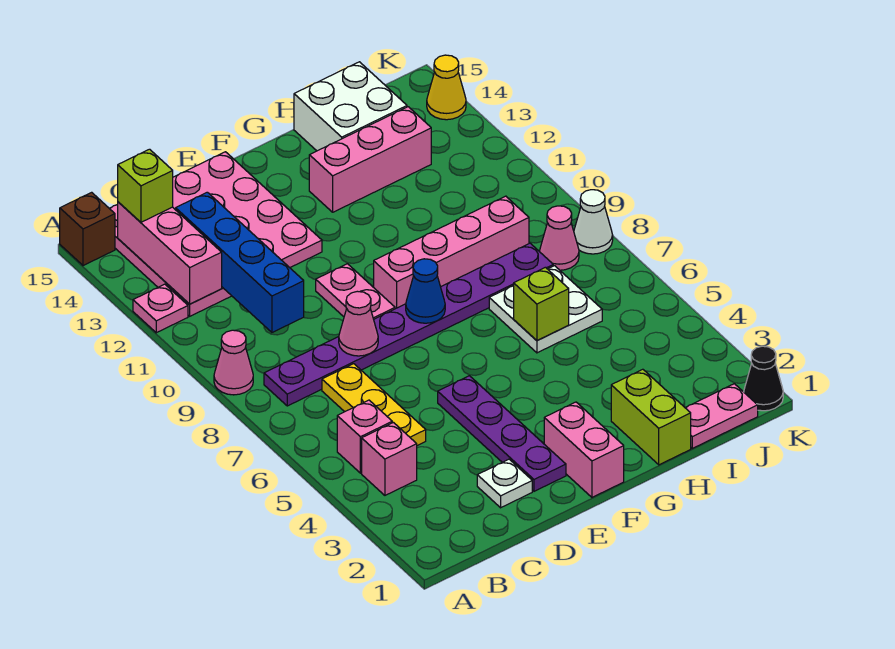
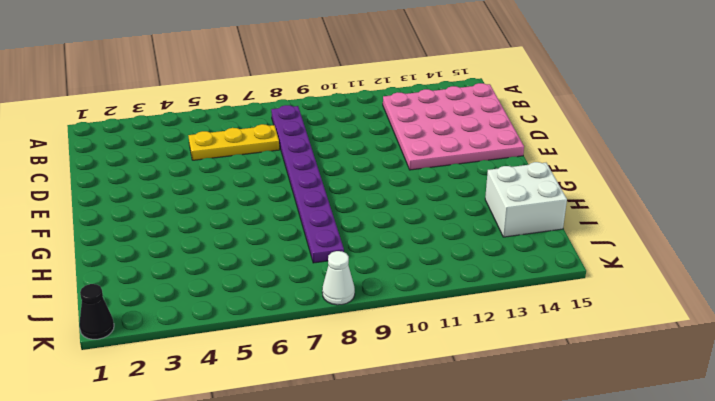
none -> pink 1x1 cone [214,330,253,395]
none -> pink 1x1 plate [133,284,188,333]
none -> brown 1x1 brick [60,192,115,266]

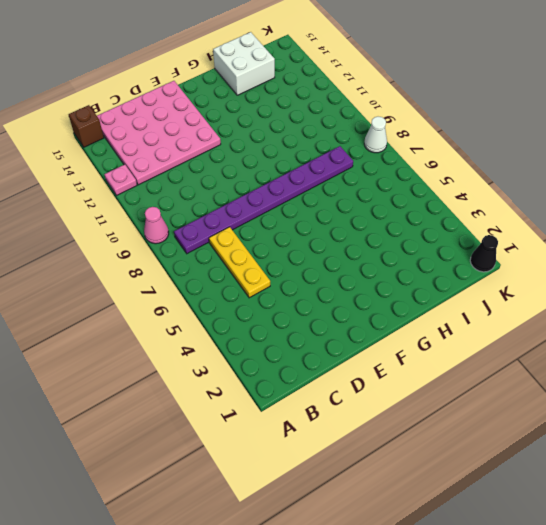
none -> pink 1x1 brick [362,423,417,495]
none -> pink 1x1 brick [337,400,392,473]
none -> white 1x1 plate [477,459,532,508]

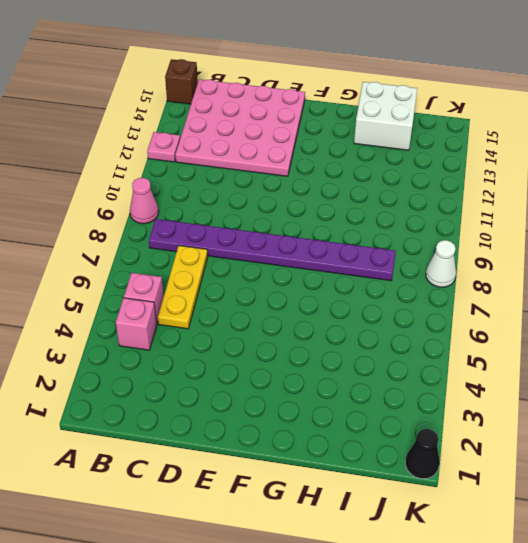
none -> white 1x1 plate [477,459,532,508]
none -> purple 1x4 plate [438,376,566,491]
none -> pink 1x2 plate [316,264,395,319]

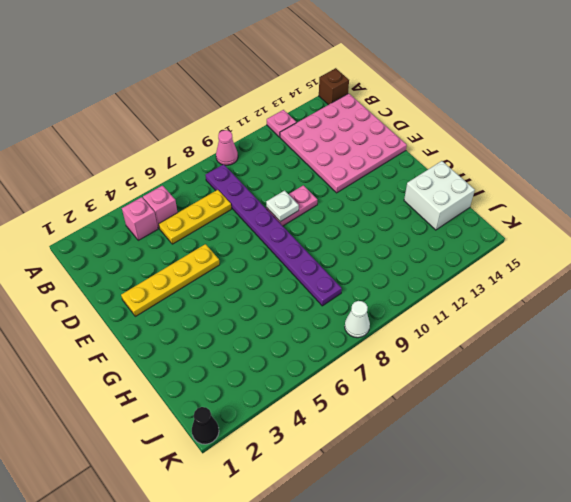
yellow 1x4 plate [121,244,220,316] -> purple 1x4 plate [438,376,566,491]
white 1x1 plate [266,191,299,222] -> white 1x1 plate moved to [477,459,532,508]
none -> pink 1x2 brick [544,402,624,497]
none -> pink 1x4 brick [374,196,529,309]
none -> pink 1x3 brick [309,107,431,212]

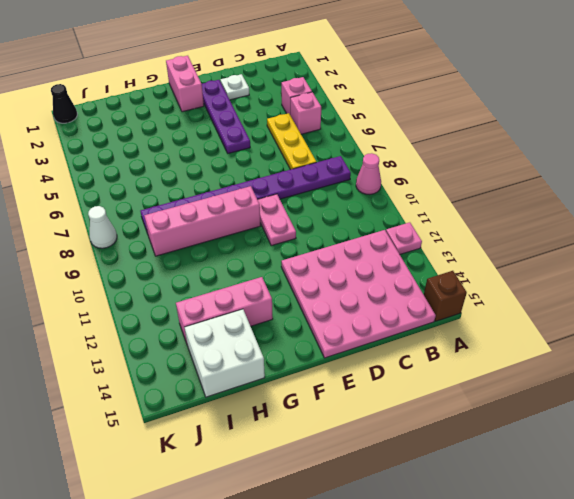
none -> lime 1x2 brick [611,369,691,465]
none -> white 2x2 plate [489,266,602,353]
none -> pink 1x2 plate [685,384,758,448]

